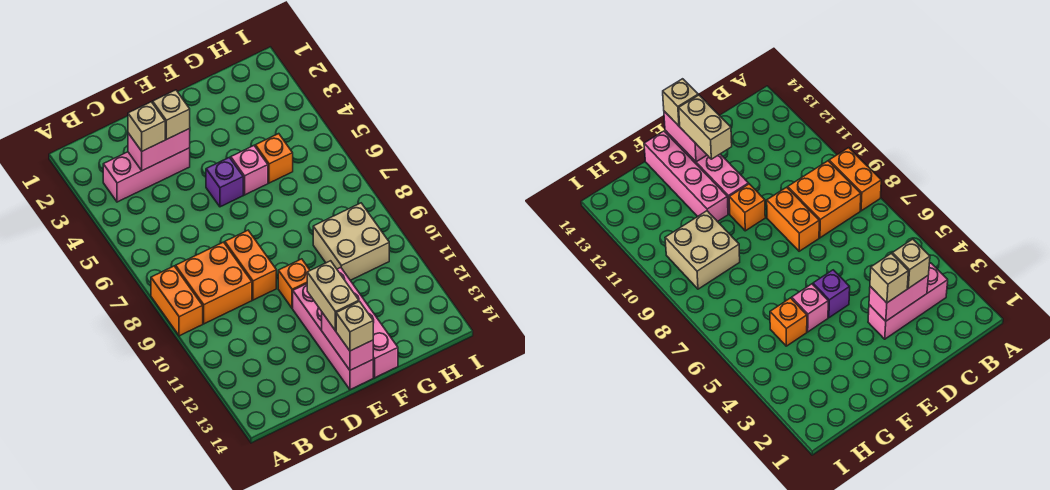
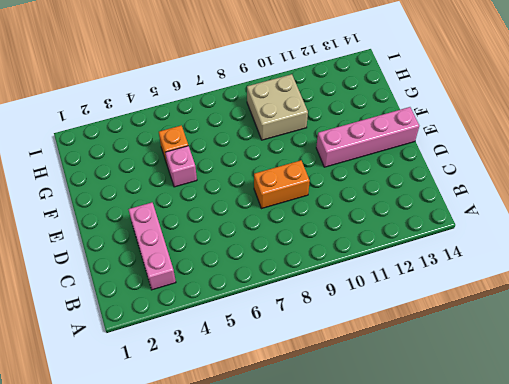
none -> orange 1x2 brick [151,266,203,336]
none -> orange 2x2 brick [176,242,252,324]
none -> purple 1x1 brick [206,157,243,207]

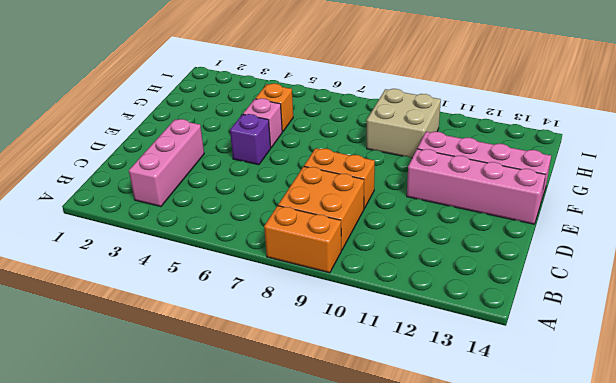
none -> orange 1x1 brick [278,259,310,308]
none -> pink 1x2 brick [128,129,190,171]
none -> pink 1x2 brick [322,313,373,370]

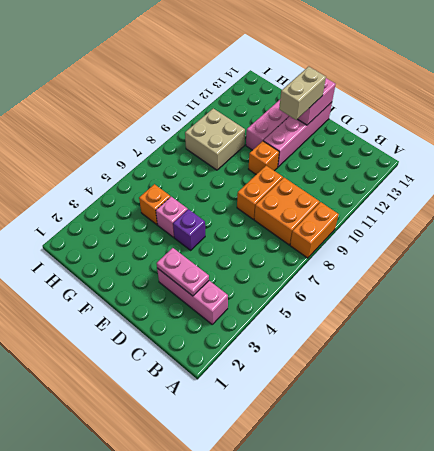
pink 1x2 plate [157,248,209,296] -> pink 1x2 brick [128,129,190,171]
none -> tan 1x1 brick [128,102,165,151]
none -> tan 1x1 brick [153,90,190,140]
none -> tan 1x1 brick [336,301,373,351]

